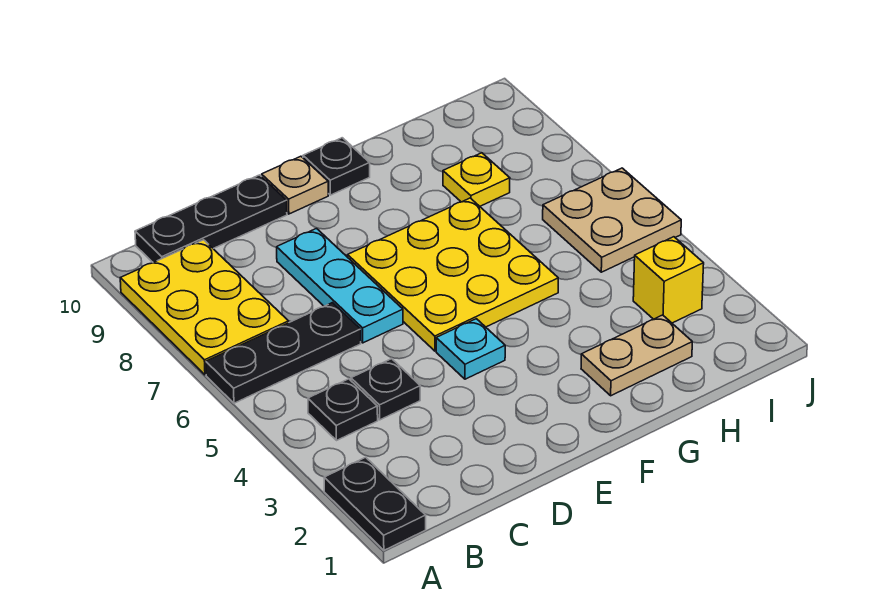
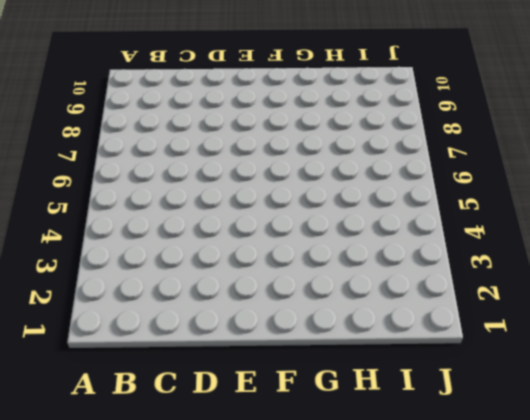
none -> black 1x2 plate [324,457,426,550]
none -> black 1x3 plate [206,303,361,403]
none -> yellow 2x3 plate [120,240,289,375]

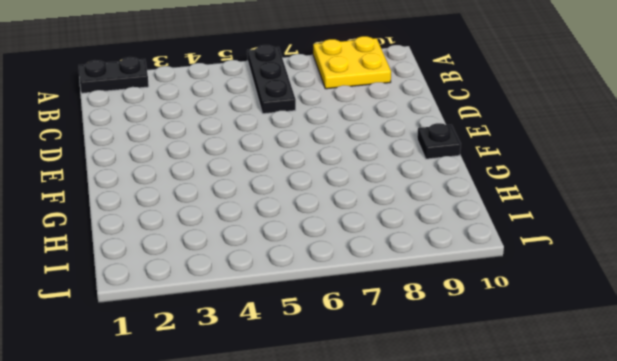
yellow 2x2 plate [313,36,391,89] -> yellow 2x3 plate [120,240,289,375]
none -> black 1x1 plate [308,379,378,441]
none -> black 1x3 plate [135,175,287,262]
none -> black 1x1 plate [351,359,420,420]

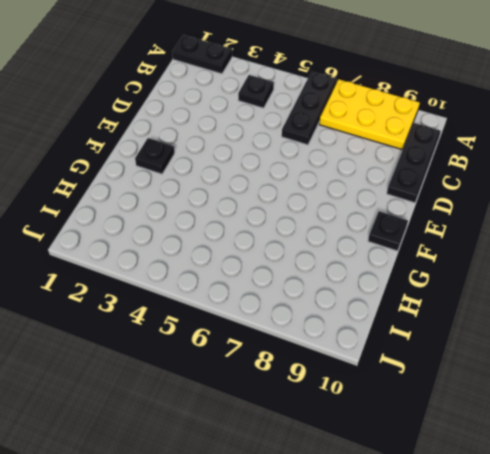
black 1x1 plate [135,138,174,174] -> black 1x1 plate moved to [351,359,420,420]
none -> cyan 1x3 plate [277,229,403,343]
none -> cyan 1x1 plate [436,319,505,379]
none -> yellow 3x3 plate [348,198,558,351]

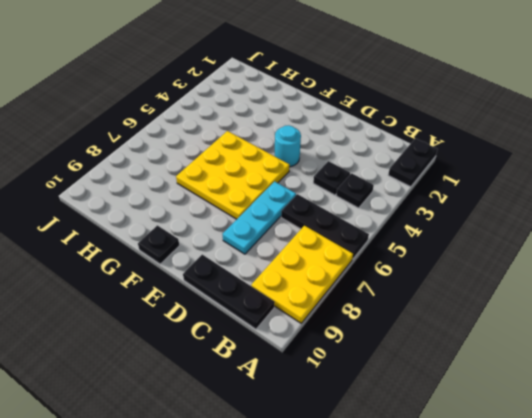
cyan 1x1 round brick [275,125,301,167] -> cyan 1x1 plate [436,319,505,379]
none -> tan 1x1 plate [262,156,328,214]
none -> tan 1x2 plate [581,315,692,396]
none -> yellow 1x1 plate [443,153,510,206]

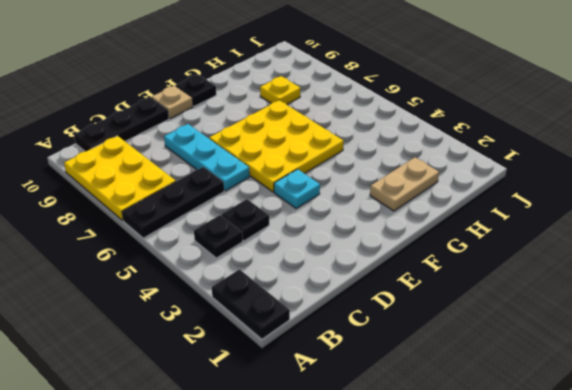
none -> yellow 1x1 brick [633,237,704,323]
none -> tan 2x2 plate [543,168,681,272]

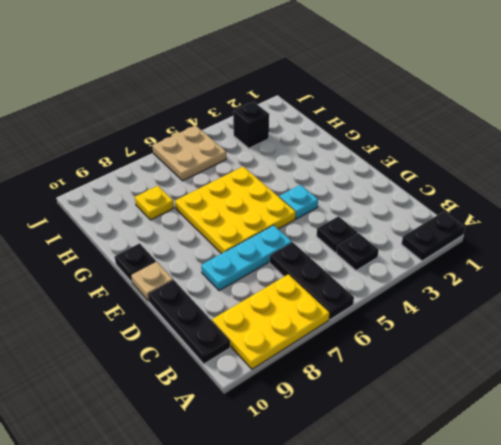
black 1x1 brick [233,102,269,148] -> yellow 1x1 brick [633,237,704,323]
none -> tan 1x2 plate [581,315,692,396]

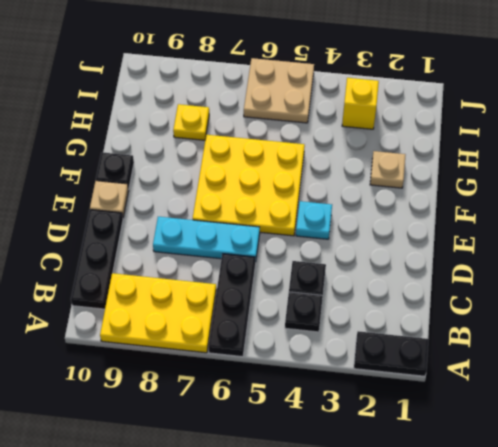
tan 1x1 plate [370,151,405,188] -> tan 1x2 plate [581,315,692,396]

